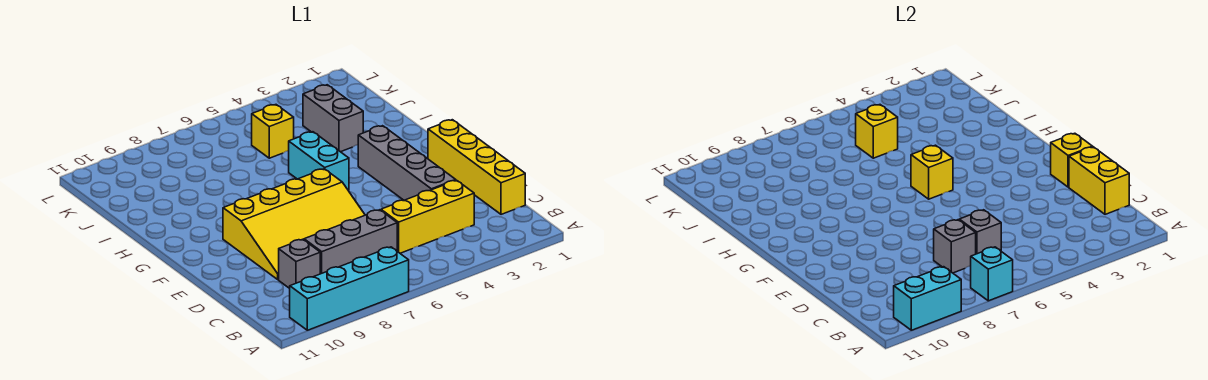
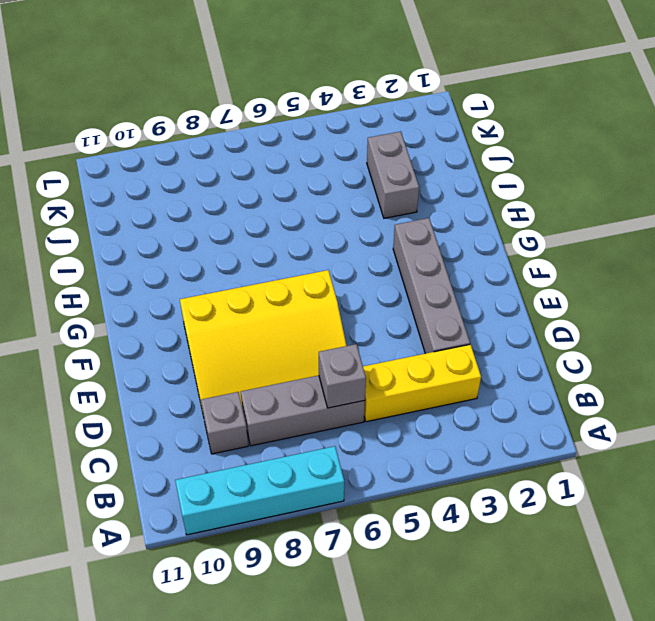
none -> yellow 1x4 brick [428,120,525,214]
none -> cyan 1x2 brick [289,132,349,190]
none -> yellow 1x1 brick [252,105,294,158]

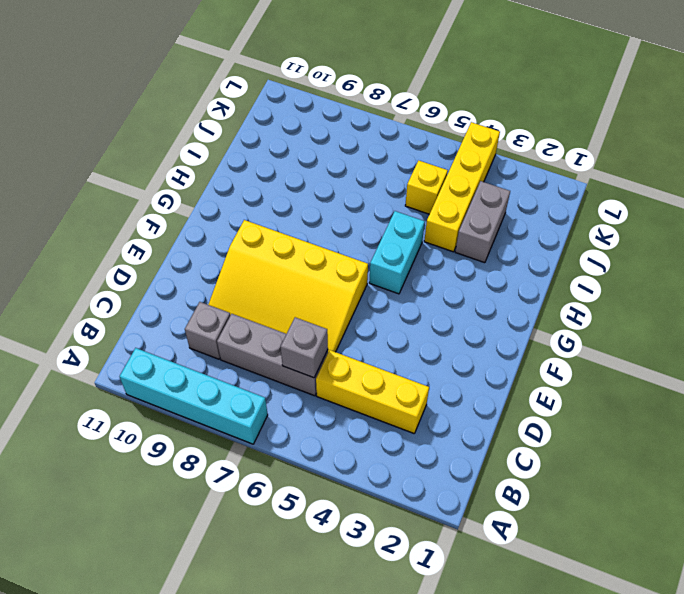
yellow 1x4 brick [424,122,500,252] -> yellow 1x4 brick moved to [428,120,525,214]
none -> grey 1x4 brick [358,126,456,200]
none -> cyan 1x1 brick [971,247,1013,301]
none -> cyan 1x2 brick [894,267,961,330]

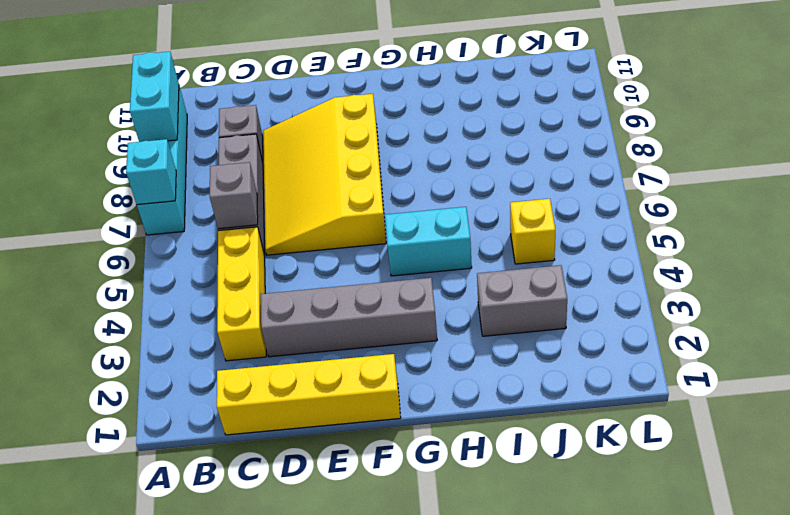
none -> yellow 1x2 brick [1069,147,1129,214]
none -> grey 1x1 brick [934,220,976,273]
none -> yellow 1x1 brick [1051,133,1093,187]

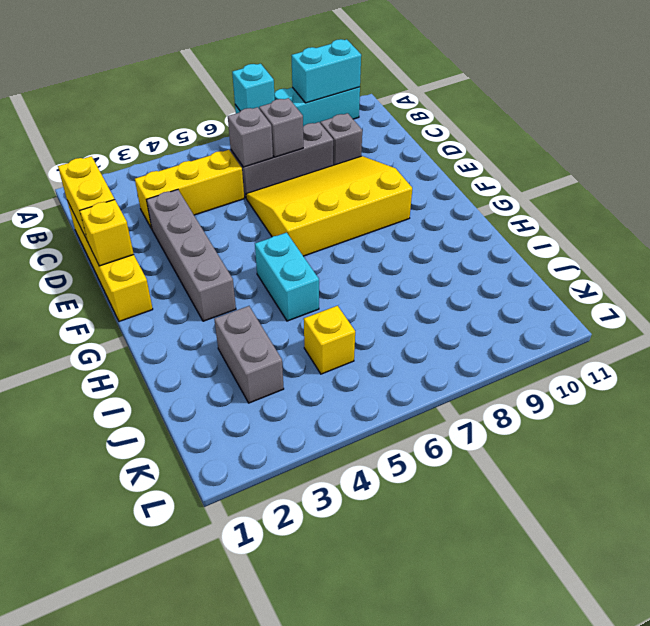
none -> yellow 1x1 brick [911,145,953,199]
none -> yellow 1x1 brick [856,105,898,158]

